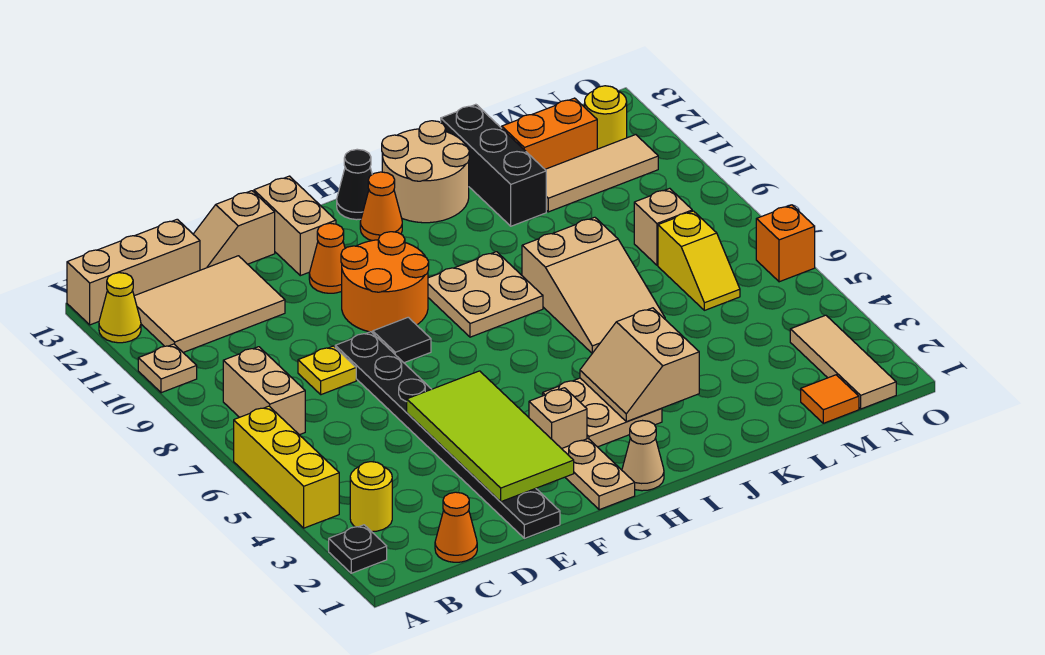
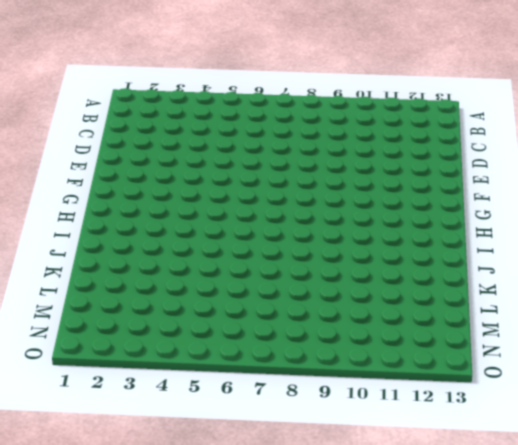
none -> black 1x1 plate [329,525,387,573]
none -> yellow 1x3 brick [234,406,339,528]
none -> tan 1x1 plate [138,344,197,393]
none -> yellow 1x1 cone [99,273,141,343]

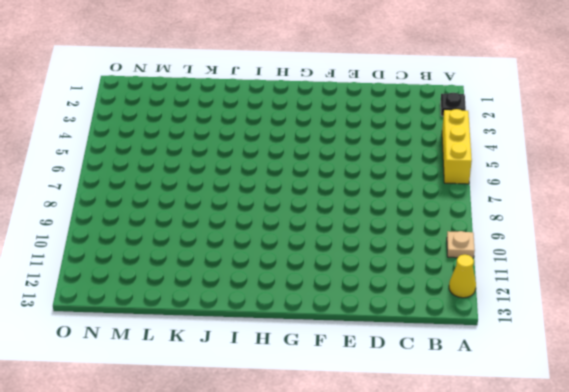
none -> tan 1x3 brick [67,219,200,325]
none -> yellow 1x1 round brick [350,462,392,532]
none -> tan 1x2 brick [223,347,305,435]
none -> tan 2x3 tile [134,256,285,352]

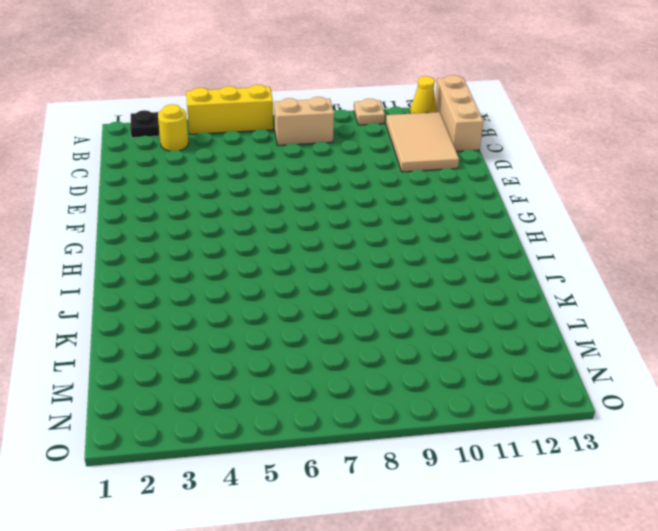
none -> orange 1x1 cone [435,492,477,562]
none -> yellow 1x1 plate [298,346,356,395]
none -> tan 1x2 slope [193,191,275,270]
none -> black 1x8 plate [335,332,560,538]

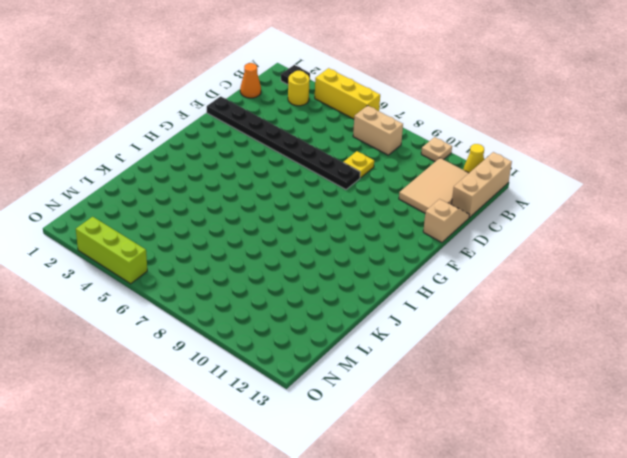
lime 1x3 brick [76,217,147,284] -> none
none -> black 1x1 tile [373,317,431,363]
none -> orange 2x2 round brick [341,232,429,332]
none -> orange 1x1 cone [309,223,345,293]
none -> tan 1x2 brick [254,176,336,276]

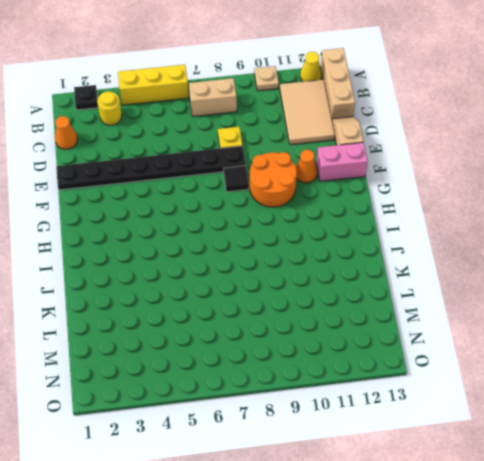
pink 1x2 brick [316,142,368,181] -> tan 1x2 brick [254,176,336,276]
none -> tan 1x2 plate [562,439,635,510]
none -> tan 1x1 brick [529,388,587,449]
none -> tan 1x1 cone [622,421,664,491]
none -> tan 2x2 plate [543,378,662,447]

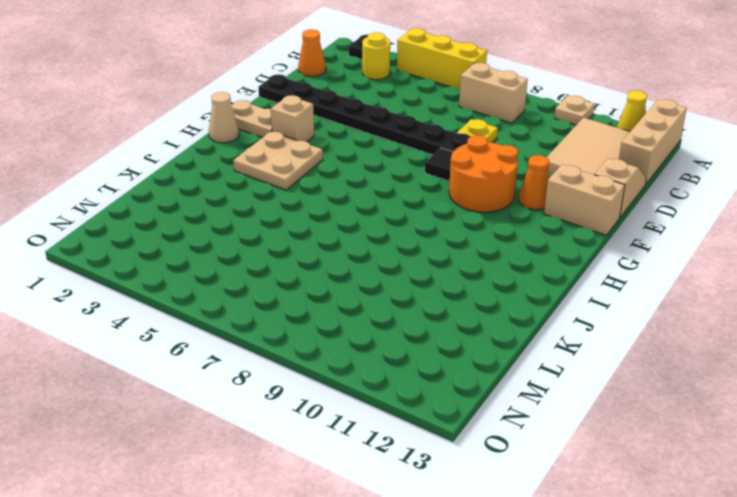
none -> tan 2x2 plate [428,252,543,337]
none -> orange 1x1 cone [360,172,402,241]
none -> black 1x1 cone [337,149,372,220]
none -> tan 2x2 round brick [382,121,469,223]

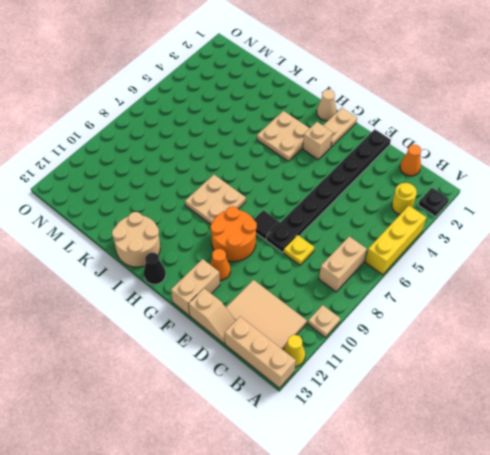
none -> orange 1x1 cone [360,172,402,241]
none -> tan 2x3 slope [522,217,665,353]
none -> black 1x3 brick [441,104,546,226]
none -> tan 1x3 tile [545,135,658,212]

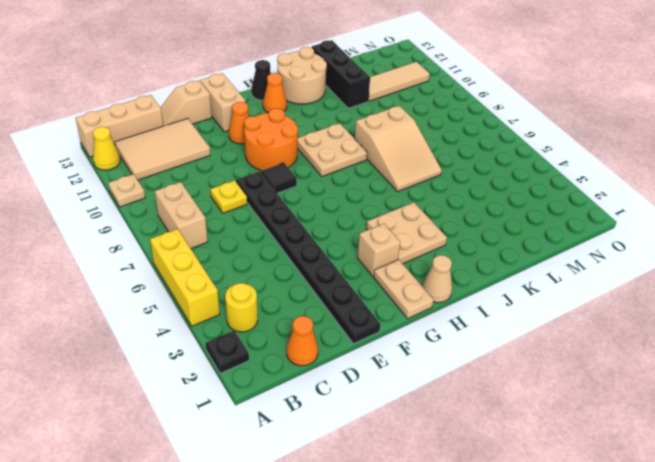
none -> orange 1x2 brick [502,98,597,169]
none -> orange 1x1 tile [801,375,859,423]
none -> yellow 1x2 slope [658,211,740,310]
none -> tan 1x1 brick [634,188,692,265]

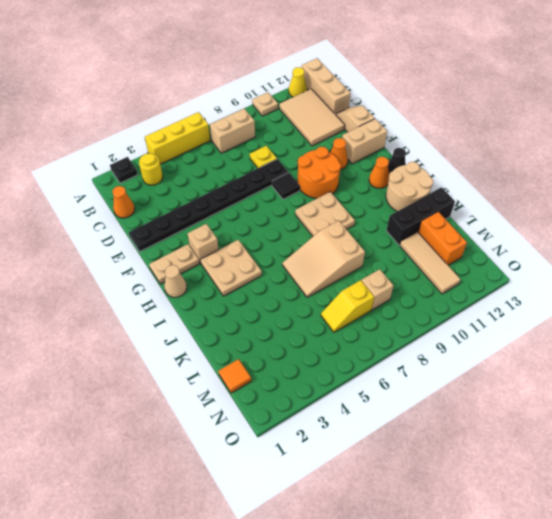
none -> tan 1x3 tile [790,315,896,409]
none -> yellow 1x1 round brick [585,86,627,149]
none -> orange 1x1 brick [756,205,815,282]
none -> lime 2x4 tile [407,371,574,502]

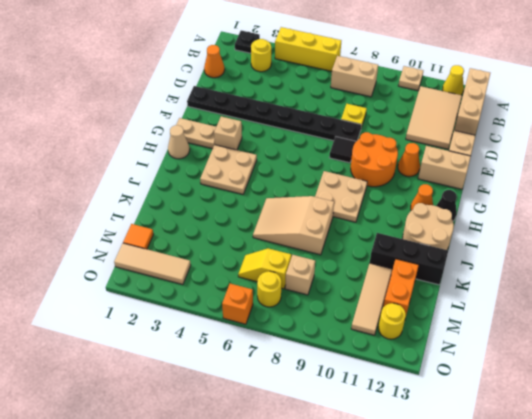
yellow 1x1 round brick [257,271,281,307] -> none
none -> lime 2x4 tile [407,371,574,502]
none -> tan 2x2 slope [580,308,699,422]

